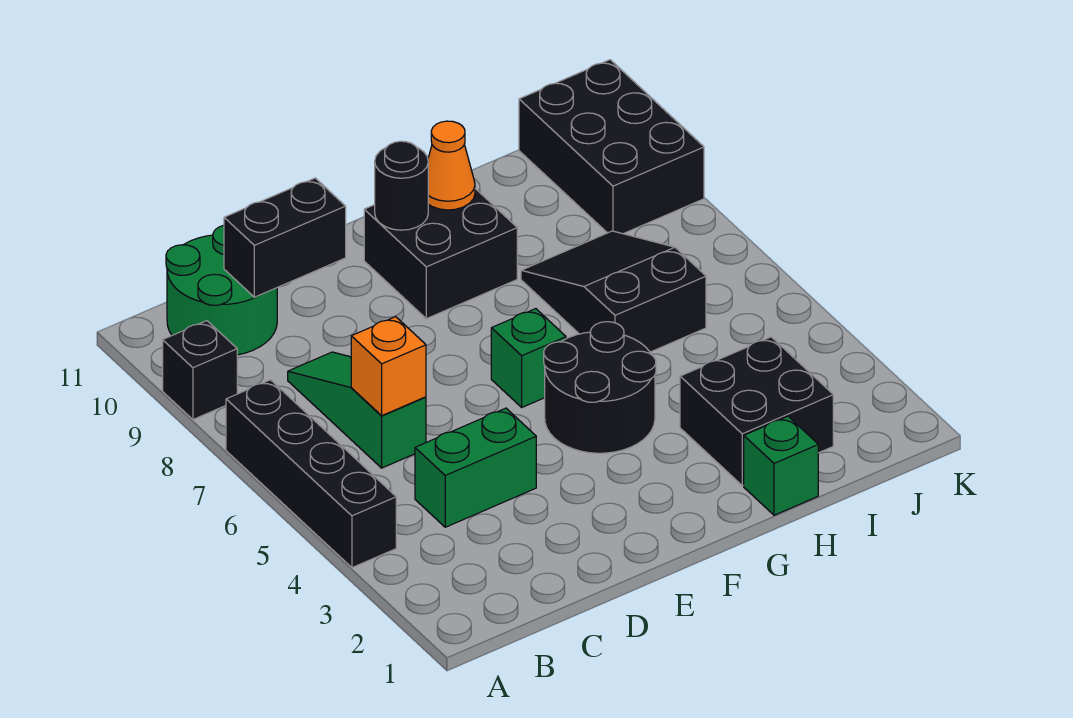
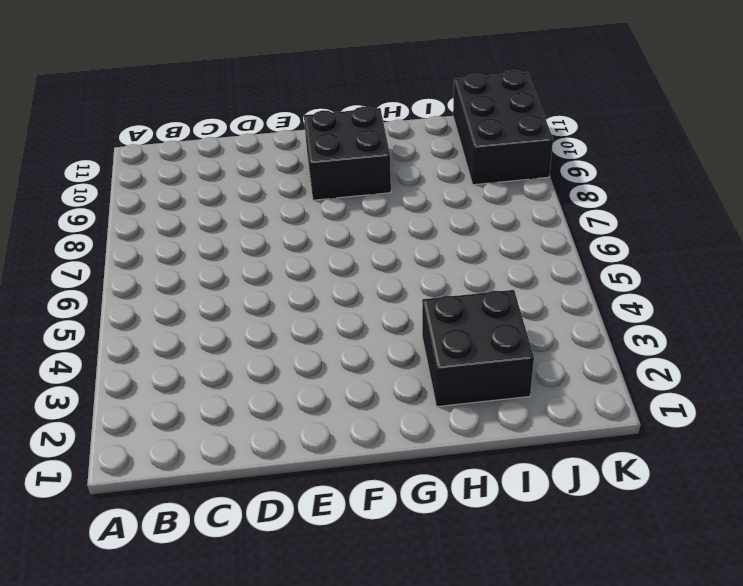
none -> black 1x4 brick [226,380,396,568]
none -> black 1x1 brick [163,321,237,419]
none -> green 2x2 round brick [166,225,277,355]

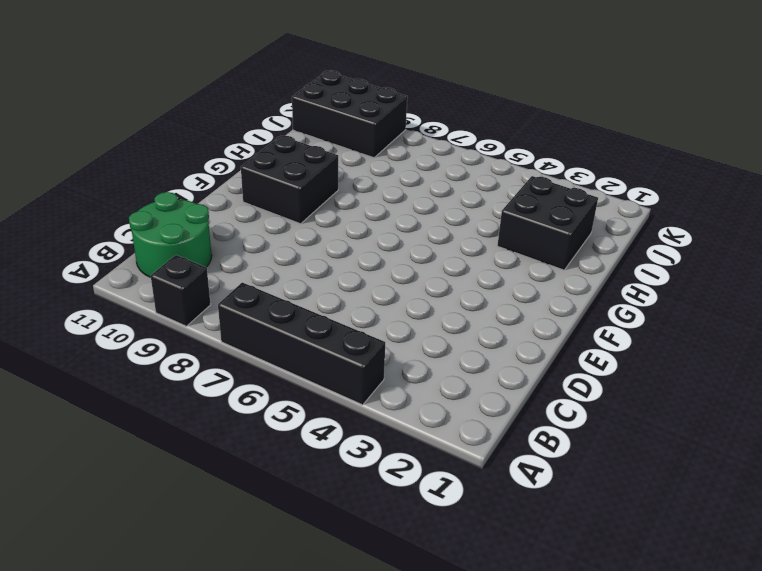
none -> green 1x2 brick [415,408,536,527]
none -> green 1x3 slope [288,352,426,468]
none -> black 2x2 round brick [544,322,656,453]

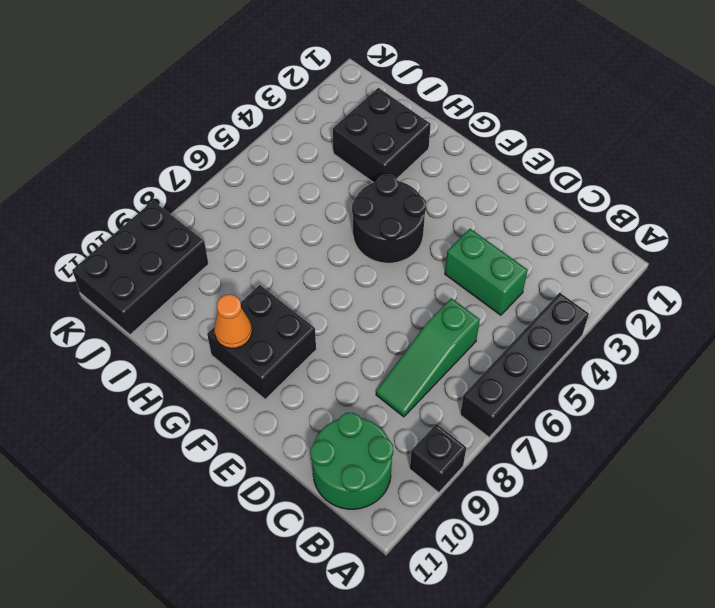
none -> green 1x1 brick [491,309,566,407]
none -> green 1x1 brick [744,416,818,515]
none -> black 2x3 slope [521,231,706,352]

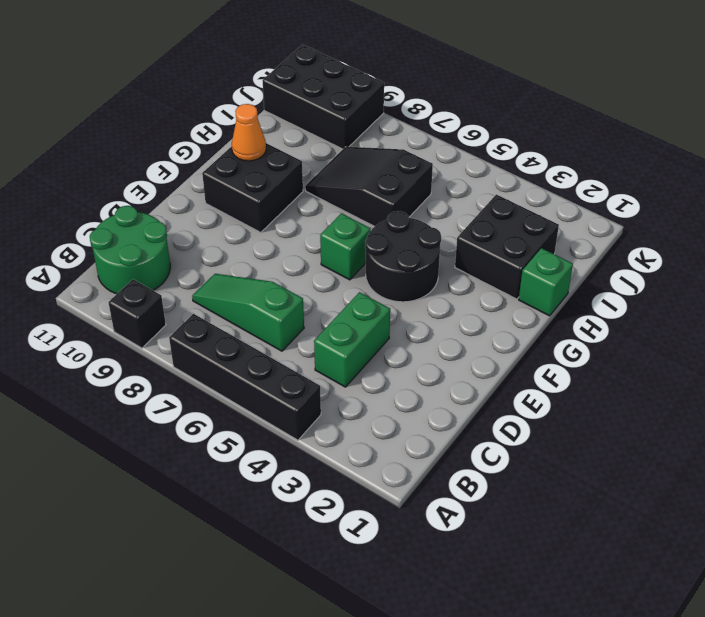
none -> orange 1x1 brick [351,317,426,415]
none -> black 1x2 brick [224,178,346,297]
none -> black 1x1 round brick [375,141,428,230]

